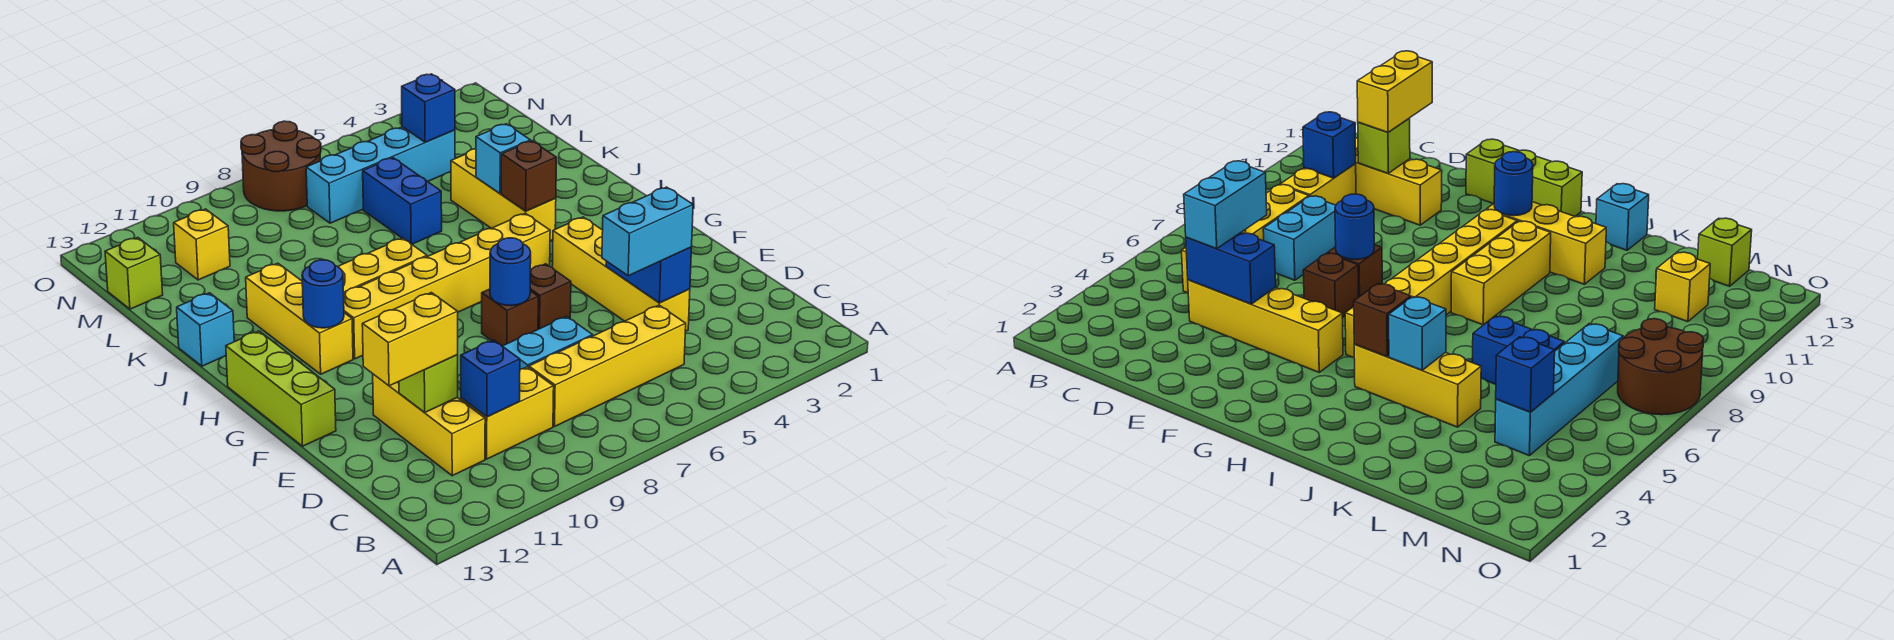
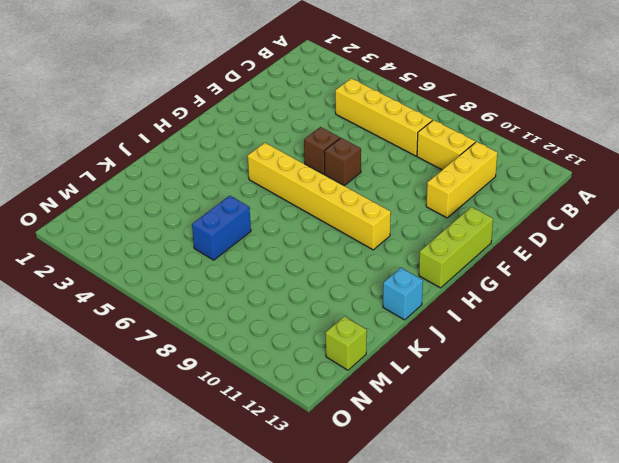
none -> yellow 1x4 brick [552,217,690,331]
none -> cyan 1x2 brick [503,316,593,369]
none -> yellow 1x3 brick [246,263,353,374]

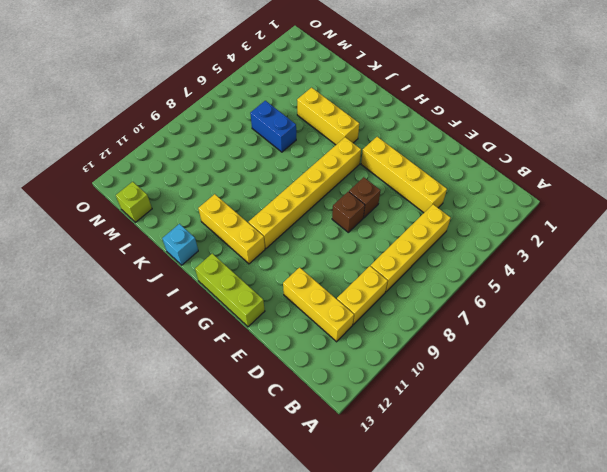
none -> cyan 1x2 brick [503,316,593,369]
none -> yellow 1x3 brick [338,238,427,293]
none -> cyan 1x4 brick [306,127,455,223]

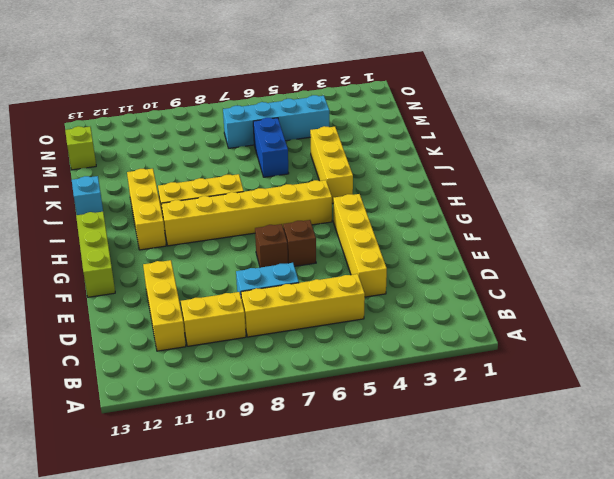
none -> yellow 1x1 brick [174,209,230,280]
none -> brown 2x2 round brick [241,121,321,211]
none -> blue 1x1 brick [461,340,520,417]

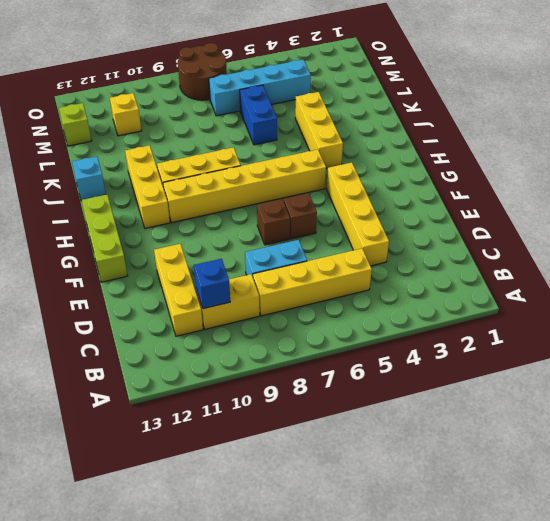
none -> blue 1x2 brick [606,247,692,303]
none -> lime 1x1 brick [399,355,458,413]
none -> blue 1x1 round brick [490,238,531,306]

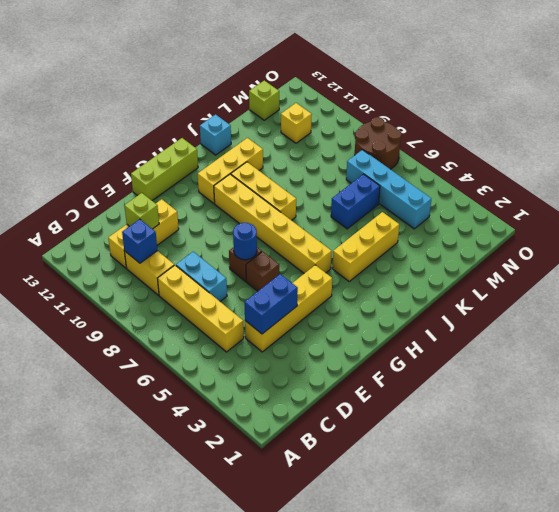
none -> blue 1x1 round brick [302,260,344,328]
none -> brown 1x1 brick [501,141,556,211]
none -> cyan 1x1 brick [476,124,531,194]

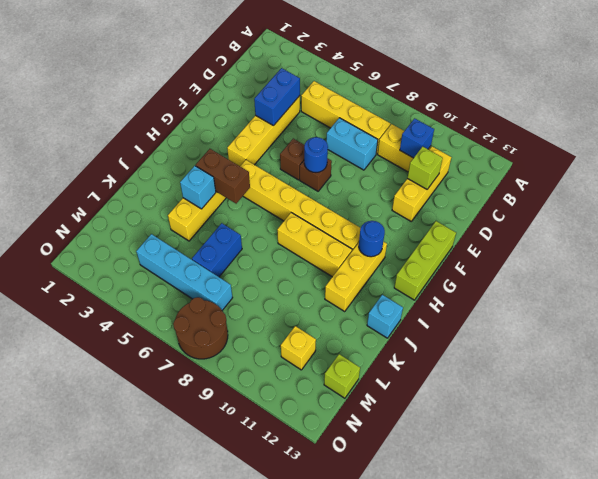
brown 1x2 brick [196,149,250,203] -> brown 1x1 brick [501,141,556,211]
none -> blue 1x1 brick [402,74,455,142]
none -> cyan 1x2 brick [602,187,693,276]
none -> yellow 1x2 brick [362,293,458,386]

